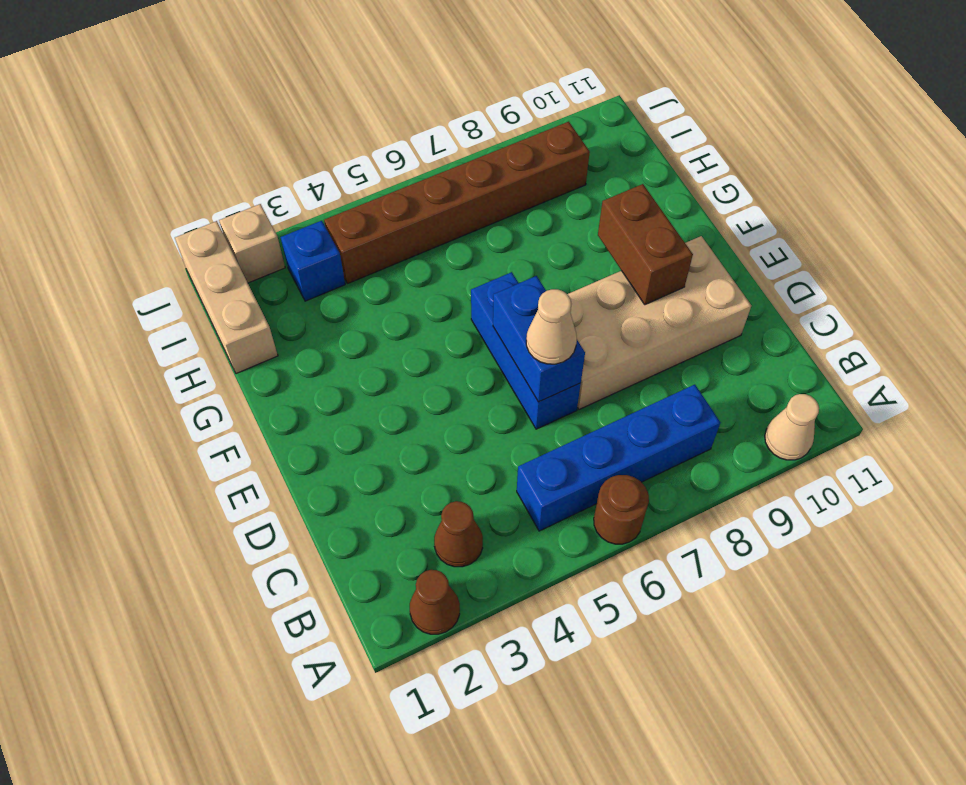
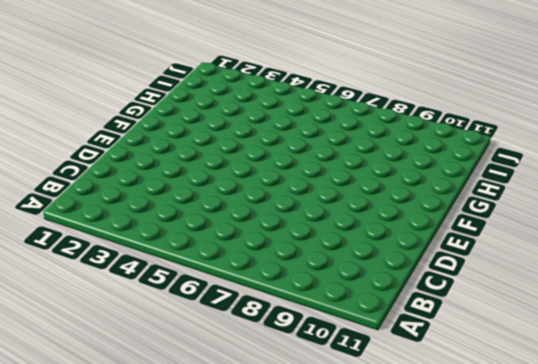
none -> brown 1x1 cone [410,570,460,634]
none -> brown 1x1 round brick [594,475,649,544]
none -> tan 1x1 cone [765,394,819,460]

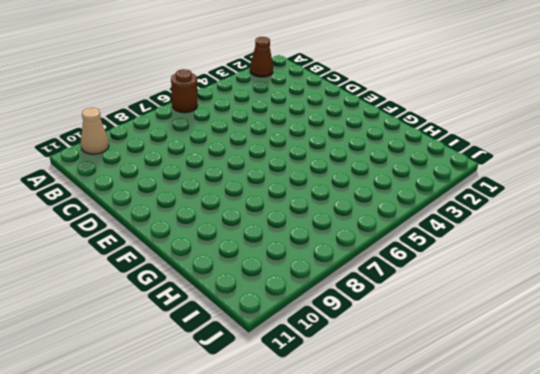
none -> brown 1x1 cone [434,501,483,567]
none -> blue 1x4 brick [517,385,720,531]
none -> blue 1x3 brick [471,272,581,429]

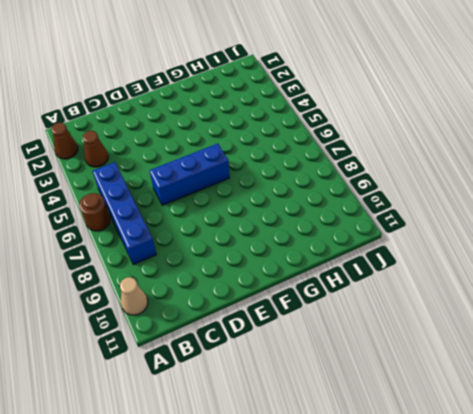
none -> tan 2x4 brick [568,236,751,410]
none -> tan 1x3 brick [175,221,278,374]
none -> blue 1x1 brick [281,221,345,301]

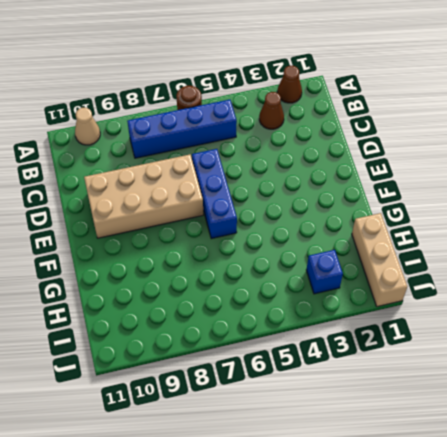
none -> brown 1x6 brick [324,122,590,284]
none -> tan 1x1 brick [219,204,285,283]
none -> blue 1x2 brick [493,276,585,402]

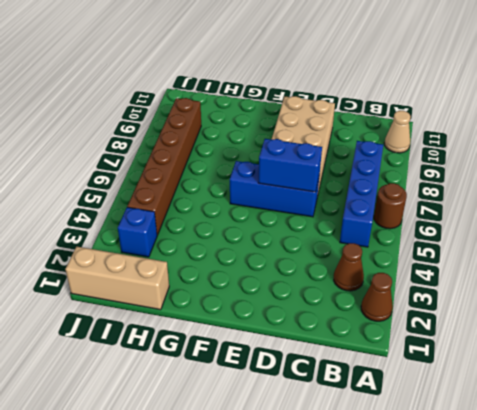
none -> tan 1x1 brick [219,204,285,283]
none -> brown 1x2 brick [598,184,693,305]
none -> tan 1x1 cone [526,289,577,364]

